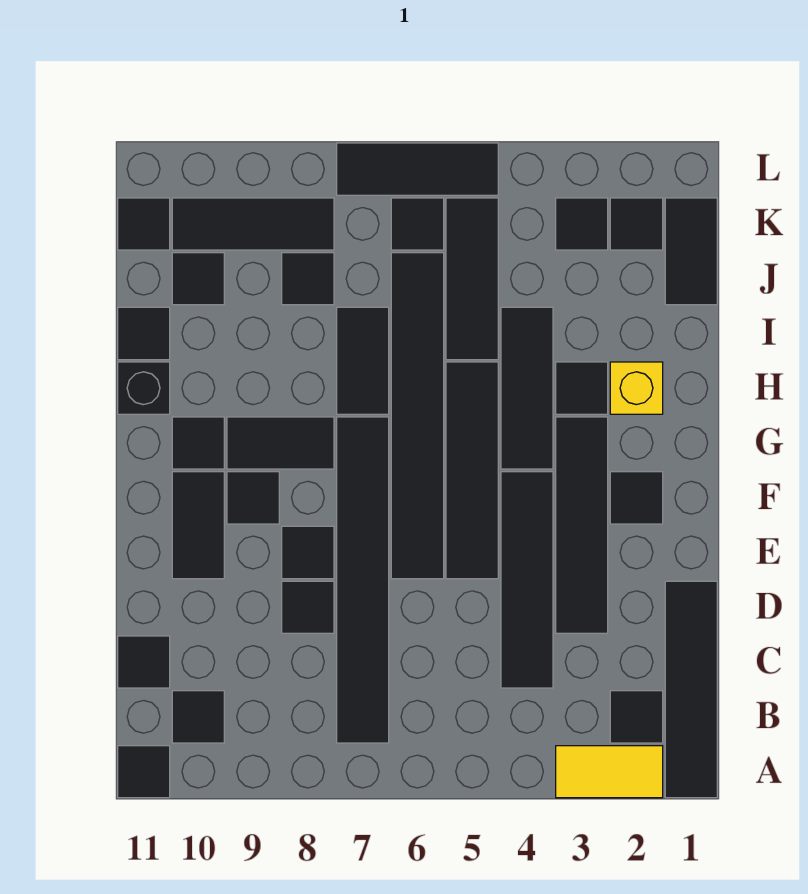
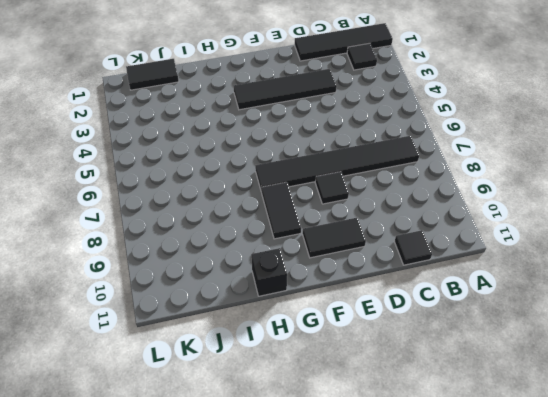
none -> yellow 1x2 tile [556,746,663,798]
none -> black 1x1 tile [118,746,170,798]
none -> black 1x1 tile [172,691,224,743]
none -> black 1x4 tile [501,472,553,688]

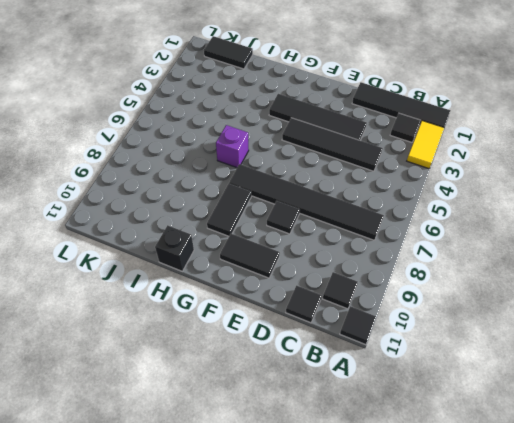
purple 1x1 brick [216,125,249,168] -> black 1x6 tile [391,253,444,579]
none -> black 1x1 tile [282,581,334,633]
none -> black 1x4 tile [446,362,498,579]
none -> black 1x1 tile [610,472,663,524]
none -> black 1x1 tile [227,472,279,524]

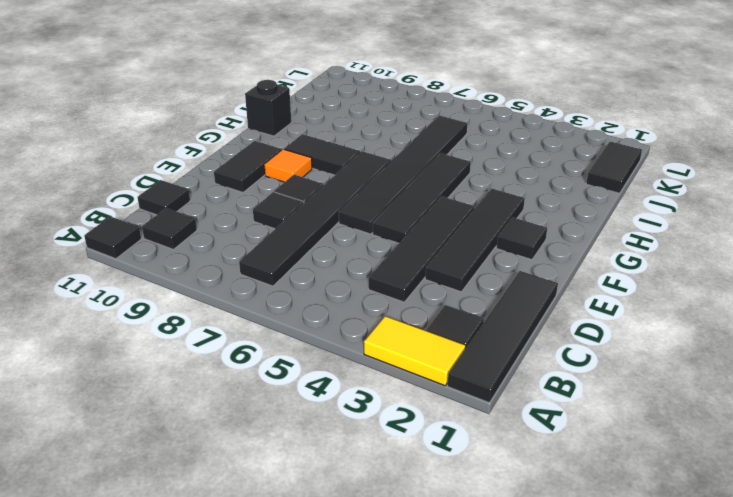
orange 1x1 tile [265,149,312,182] -> black 1x1 tile [227,472,279,524]
none -> black 1x3 tile [501,307,553,469]
none -> black 1x1 tile [172,417,224,469]
none -> yellow 1x1 brick [610,362,663,414]
none -> black 1x1 tile [556,362,608,414]

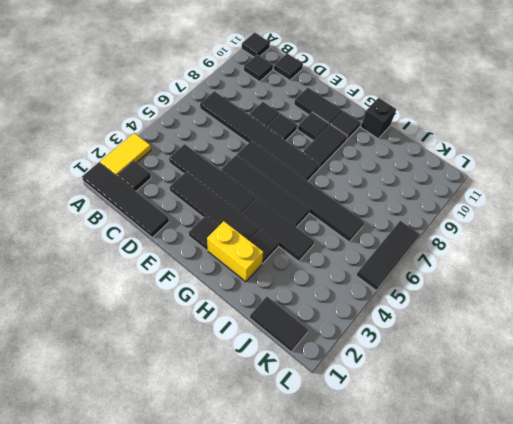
yellow 1x2 brick [207,221,263,282] -> yellow 1x1 brick [610,362,663,414]
none -> black 1x2 tile [337,307,389,414]
none -> black 1x3 tile [446,198,498,360]
none -> black 1x1 tile [118,307,170,360]
none -> black 1x1 tile [282,253,334,305]

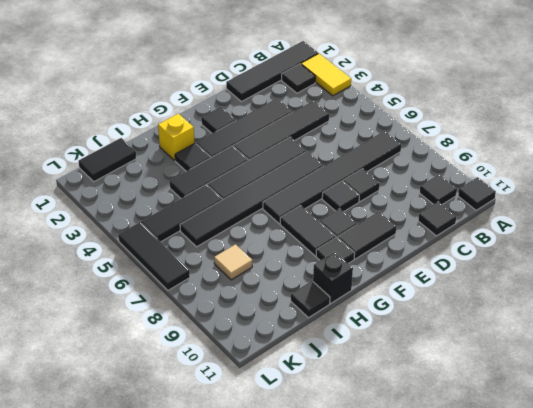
tan 1x1 tile [214,244,252,280] -> black 1x1 tile [282,253,334,305]
none -> black 1x2 tile [337,307,389,414]
none -> black 1x1 tile [172,253,224,305]
none -> black 1x1 tile [610,198,663,250]
none -> black 1x1 tile [556,198,608,250]

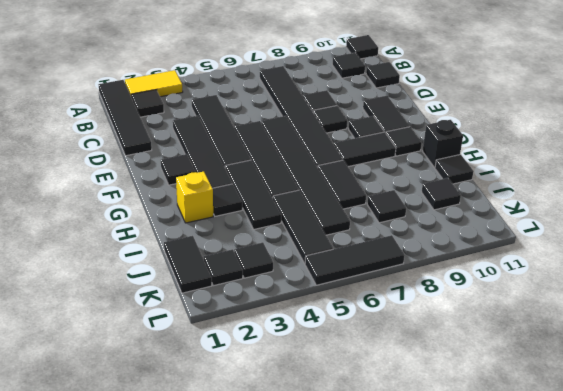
none -> black 1x1 tile [391,198,444,250]
none -> black 1x3 tile [172,198,334,250]
none -> black 1x1 tile [118,198,170,250]

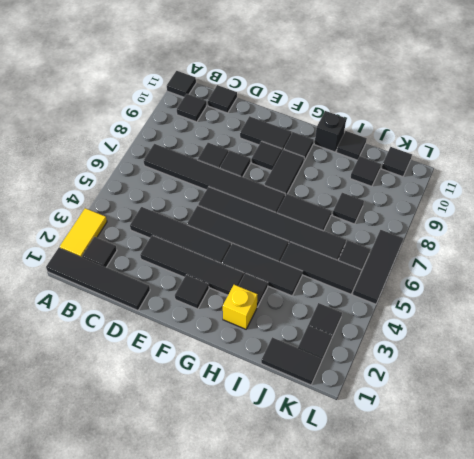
none -> black 1x3 tile [172,198,334,250]

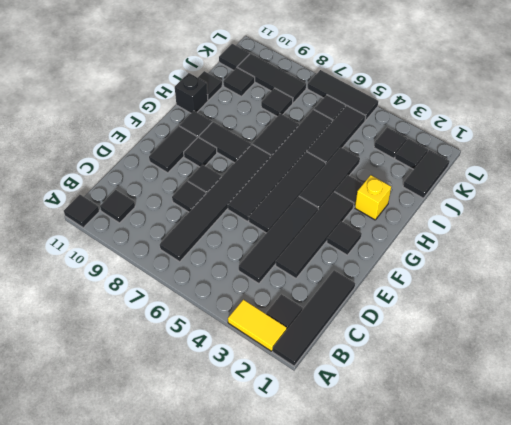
none -> black 1x1 tile [118,636,170,688]

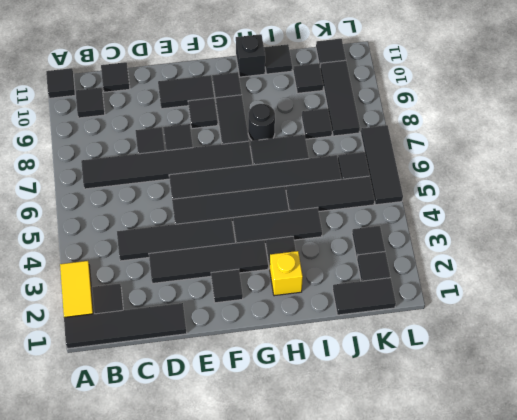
black 1x1 round brick [248,104,275,141] -> none

